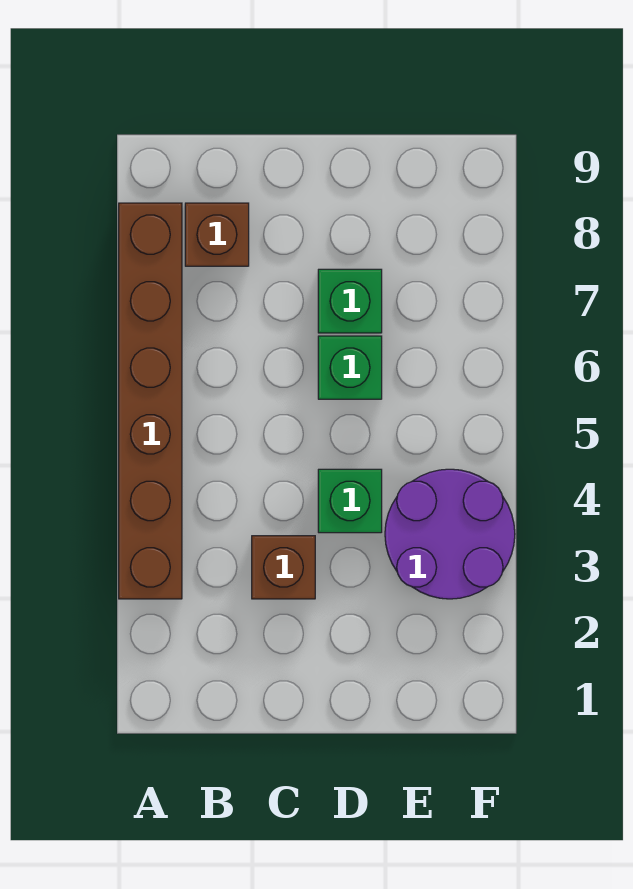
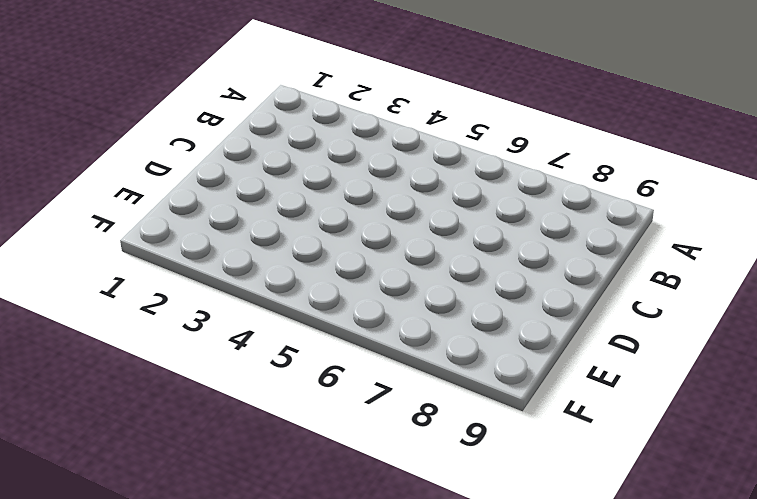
none -> brown 1x6 brick [119,203,182,599]
none -> brown 1x1 brick [185,203,249,266]

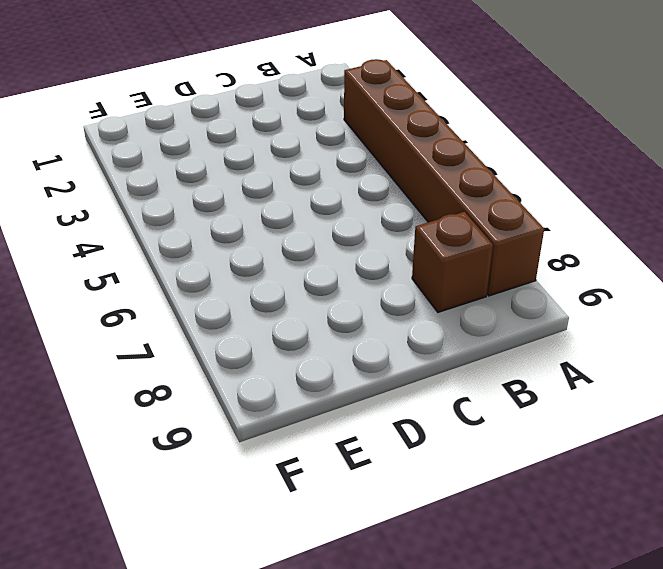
none -> brown 1x1 brick [252,536,315,599]
none -> green 1x1 brick [318,469,382,533]

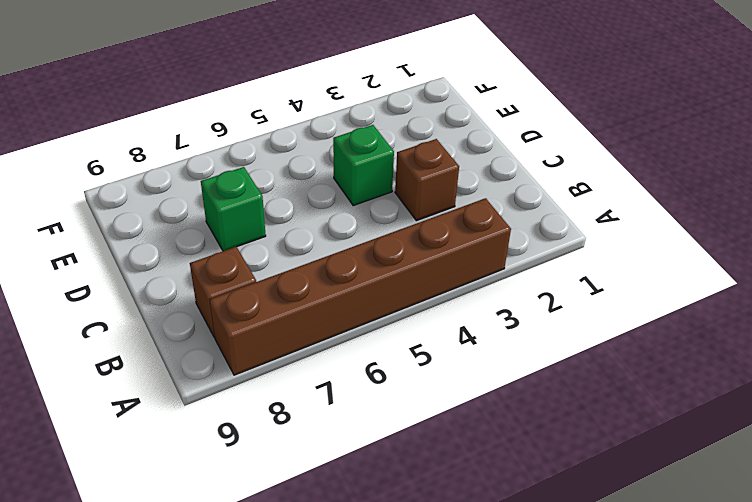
none -> green 1x1 brick [318,336,382,399]
none -> purple 2x2 round brick [385,469,515,599]

